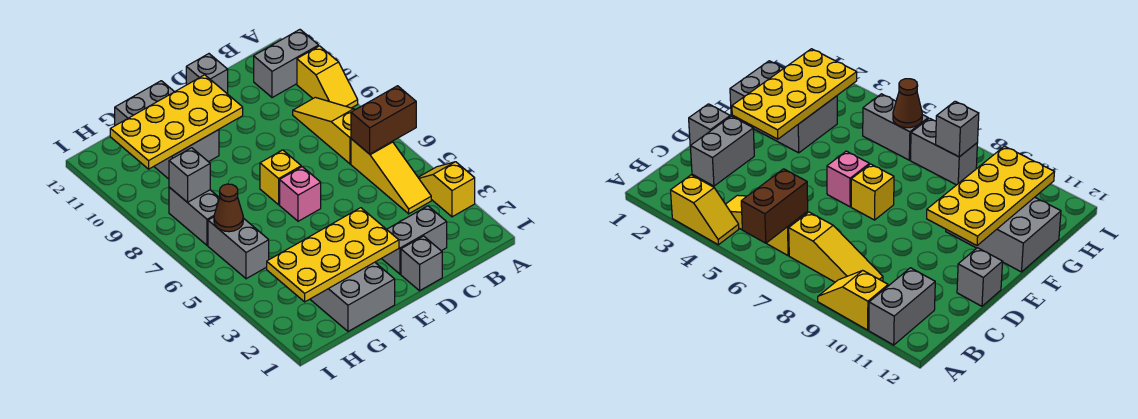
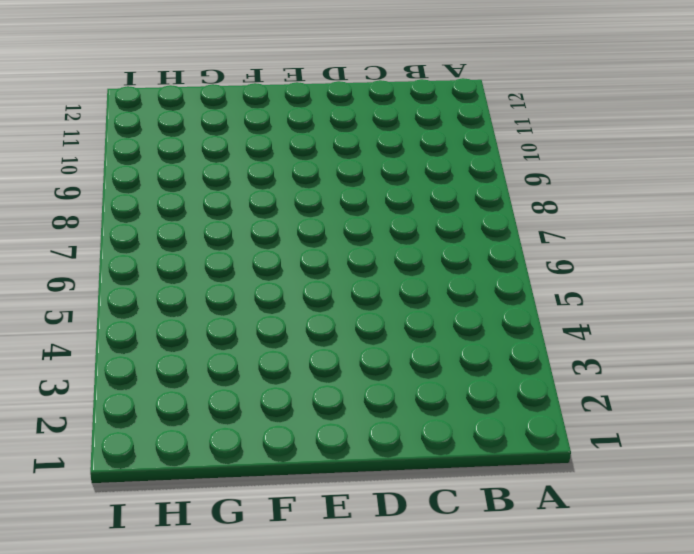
none -> yellow 1x2 slope [418,162,475,217]
none -> yellow 1x2 slope [297,46,358,108]
none -> grey 1x2 brick [254,30,319,98]

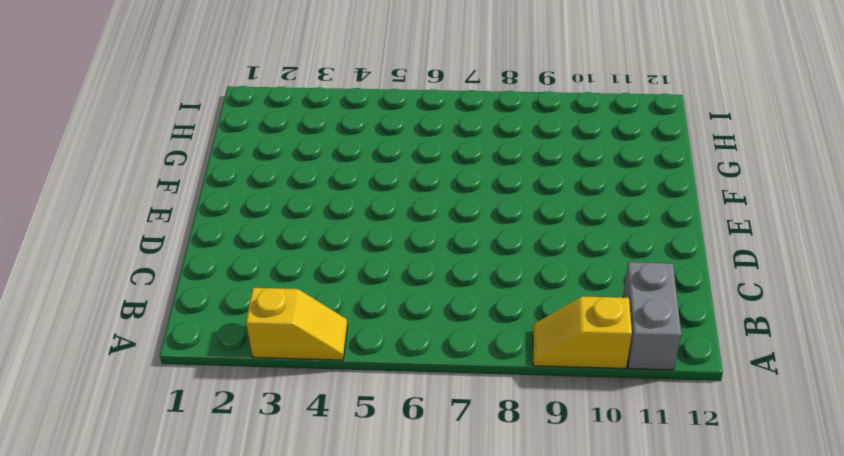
none -> yellow 1x3 slope [351,139,431,214]
none -> yellow 1x3 slope [293,97,355,164]
none -> grey 1x2 brick [382,206,447,274]

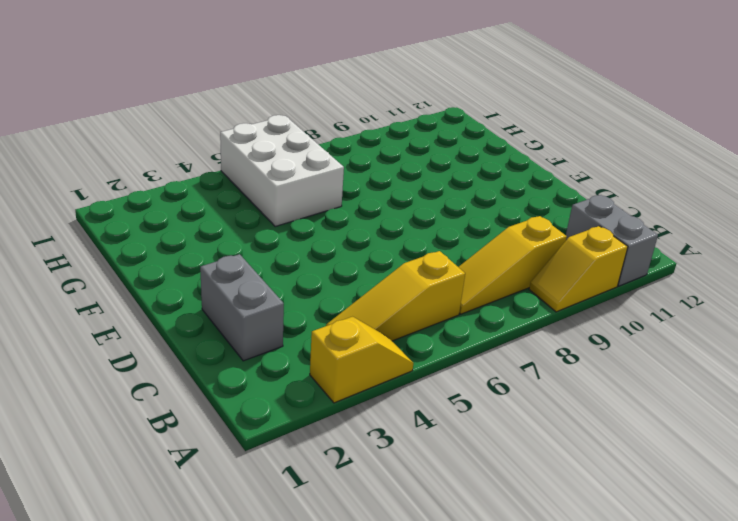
yellow 1x3 slope [459,216,567,314] -> yellow 1x3 slope turned to [293,97,355,164]
white 2x3 brick [220,115,344,226] -> grey 1x2 brick [208,217,269,279]
none -> grey 1x1 brick [401,236,442,291]
none -> grey 1x1 brick [186,54,228,94]
none -> pink 1x1 brick [280,167,321,221]

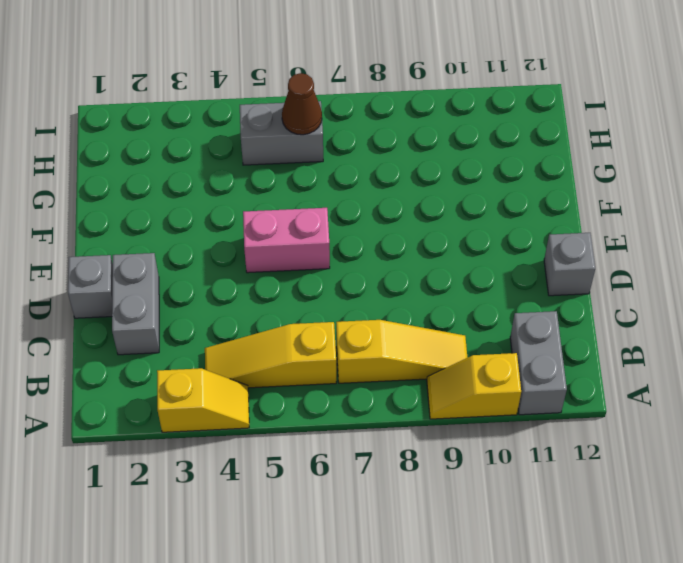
pink 1x2 brick [243,208,330,273] -> pink 1x1 brick [280,167,321,221]
none -> yellow 1x1 brick [260,150,301,205]
none -> grey 2x3 brick [310,262,395,331]
none -> grey 2x3 brick [115,81,219,179]

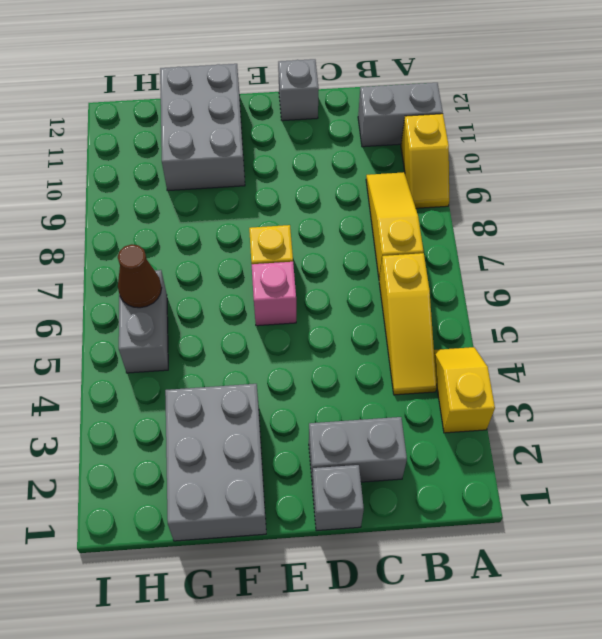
none -> grey 1x2 brick [169,187,219,245]
none -> brown 1x2 brick [351,86,416,154]
none -> yellow 2x4 plate [267,208,399,302]

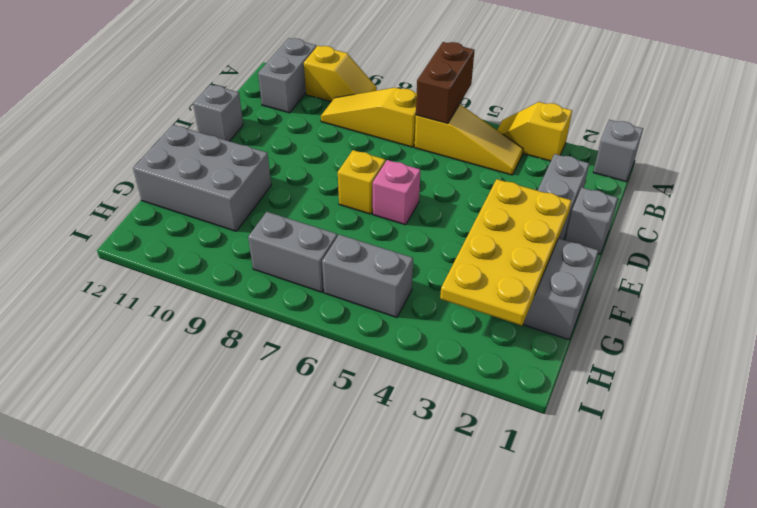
grey 1x1 brick [593,120,643,182] -> grey 1x1 brick moved to [169,148,210,202]
none -> yellow 2x4 plate [110,75,243,169]
none -> brown 1x1 cone [214,184,243,232]

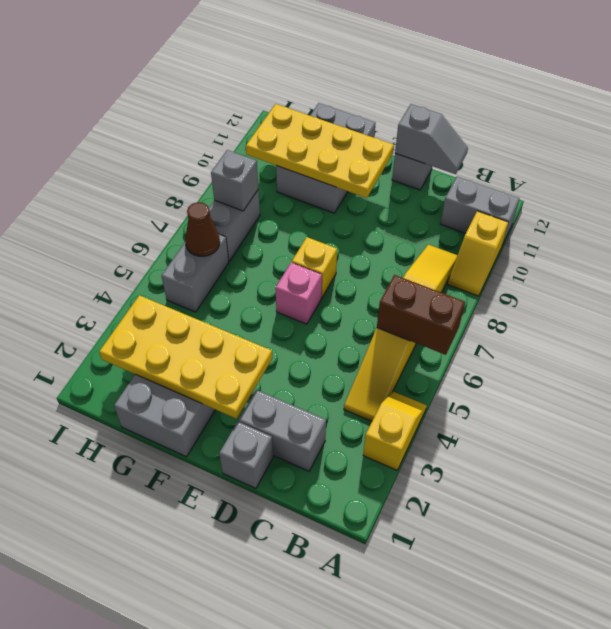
grey 1x2 slope [395,104,468,174] -> none

